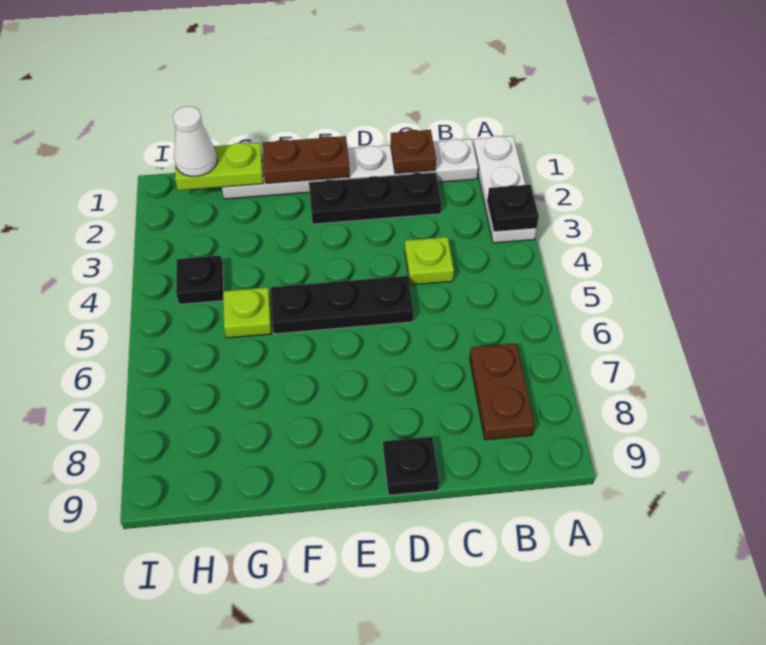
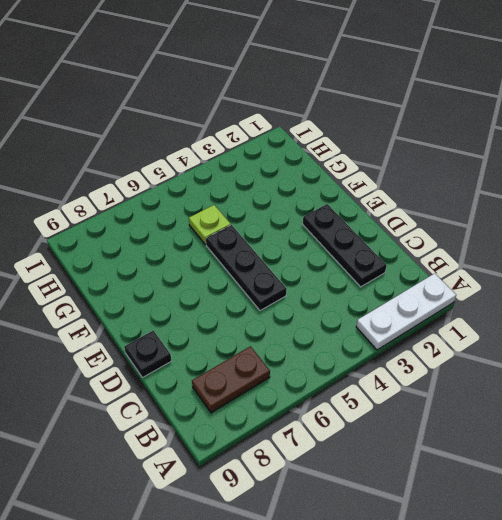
none -> white 1x6 plate [222,139,478,199]
none -> lime 1x1 plate [405,237,454,285]
none -> black 1x1 plate [176,256,223,304]

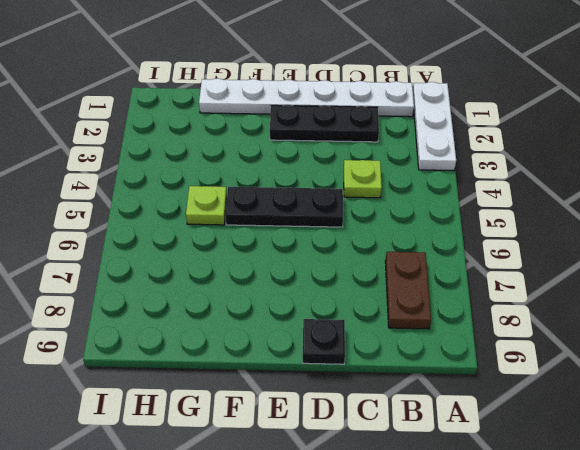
none -> black 1x1 plate [176,256,223,304]
none -> black 1x1 plate [488,185,539,231]
none -> brown 1x1 plate [391,130,436,174]

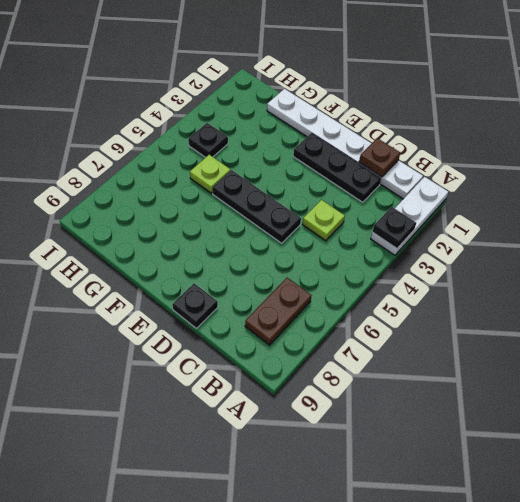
none -> brown 1x2 plate [262,136,350,184]
none -> lime 1x2 plate [175,143,263,190]
none -> white 1x1 cone [173,106,217,176]

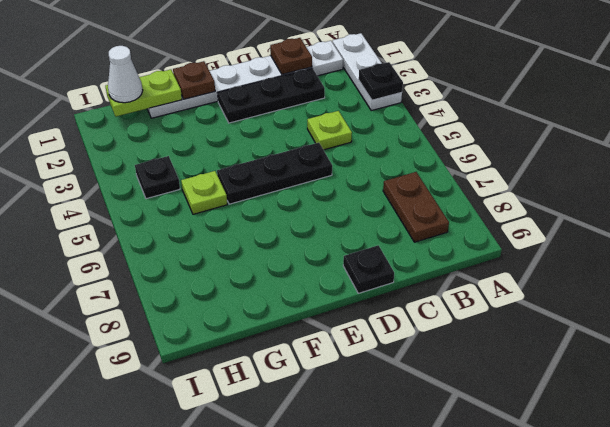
brown 1x1 plate [173,61,215,99] -> brown 1x2 plate [262,136,350,184]

